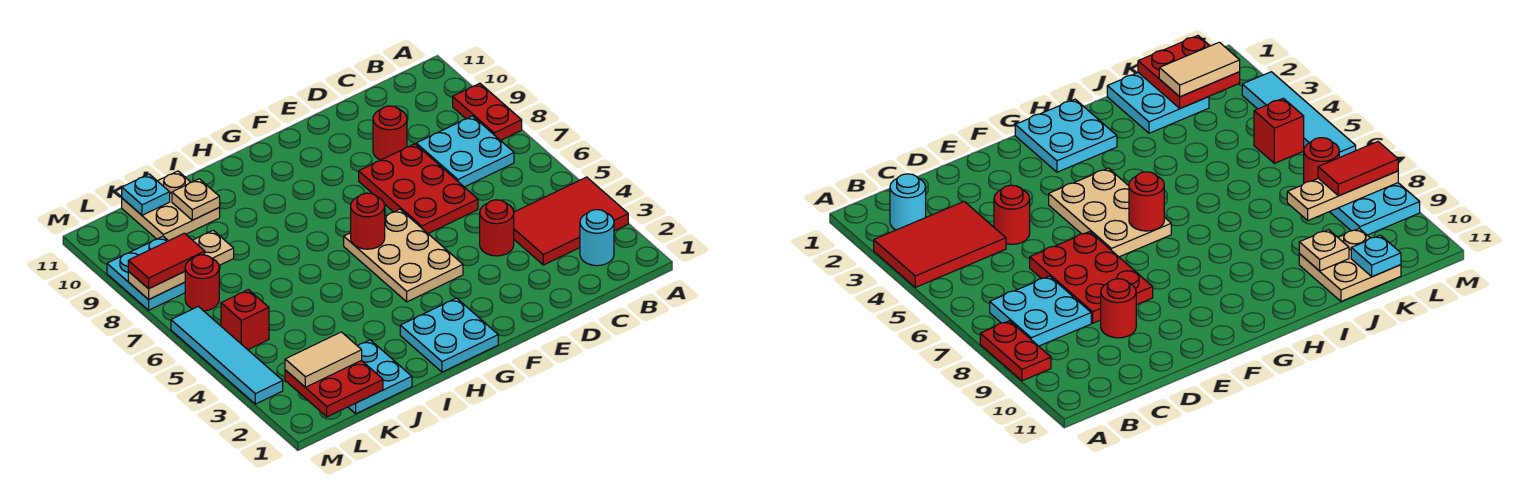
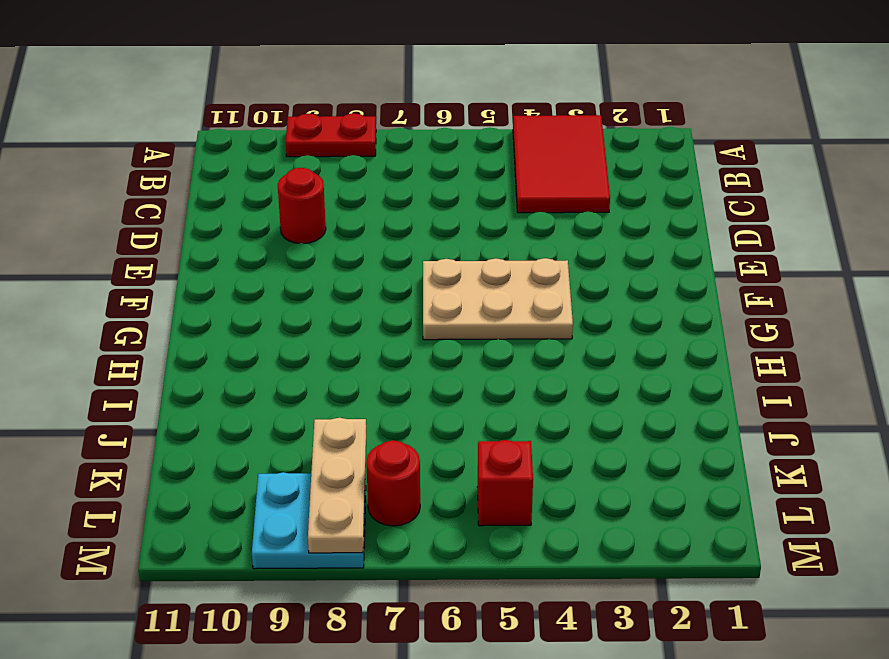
none -> cyan 1x1 round brick [580,210,614,266]
none -> cyan 2x2 plate [416,116,514,187]
none -> red 1x1 round brick [480,200,514,256]

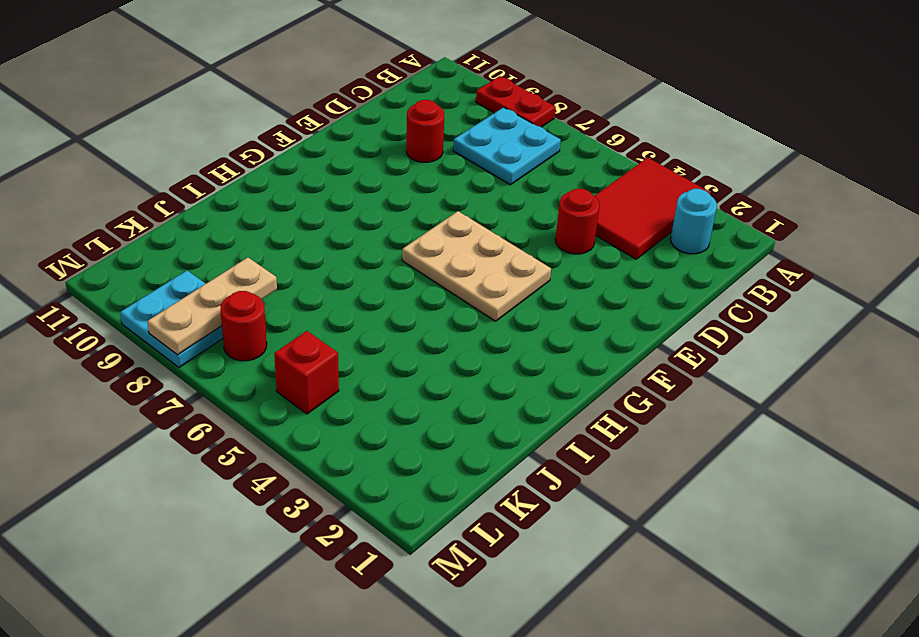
none -> red 2x3 plate [359,144,478,233]
none -> cyan 2x2 plate [400,298,498,372]
none -> cyan 2x2 plate [348,340,412,414]

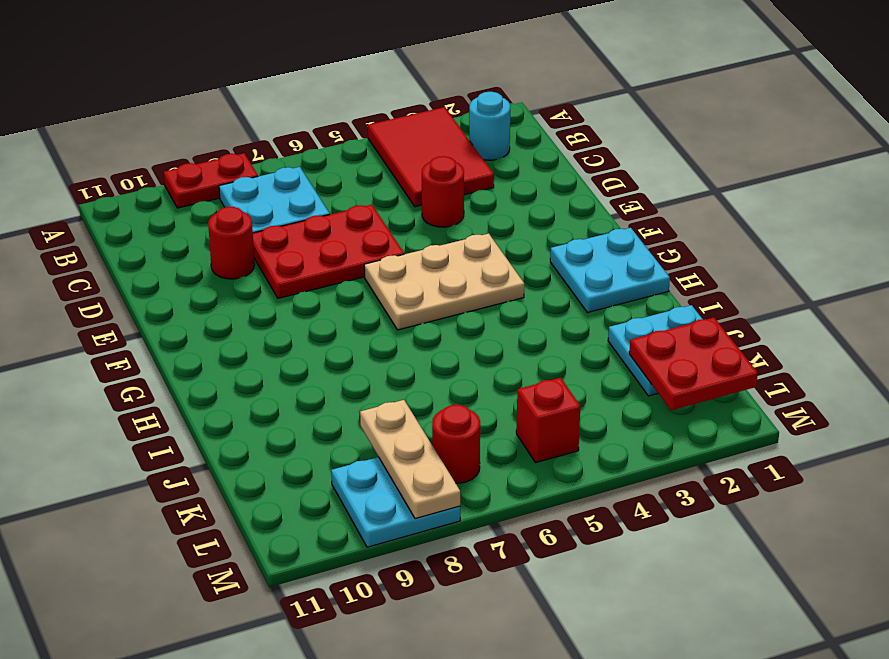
none -> tan 2x2 plate [122,171,220,241]
none -> cyan 1x4 tile [171,306,283,404]
none -> red 1x1 round brick [351,193,385,249]

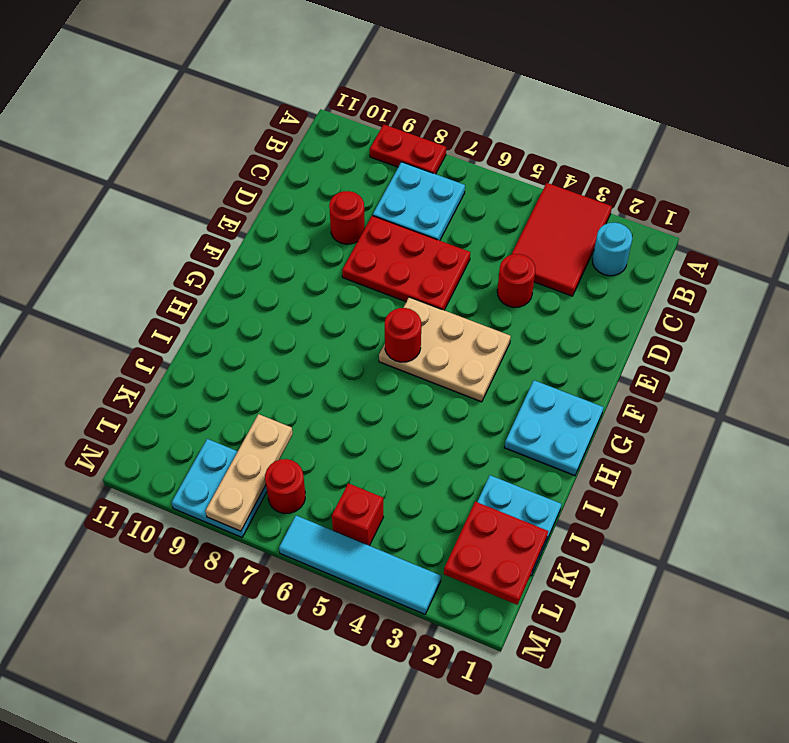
none -> tan 2x2 plate [122,171,220,241]
none -> tan 1x1 plate [172,179,220,220]
none -> cyan 1x1 plate [122,174,170,215]

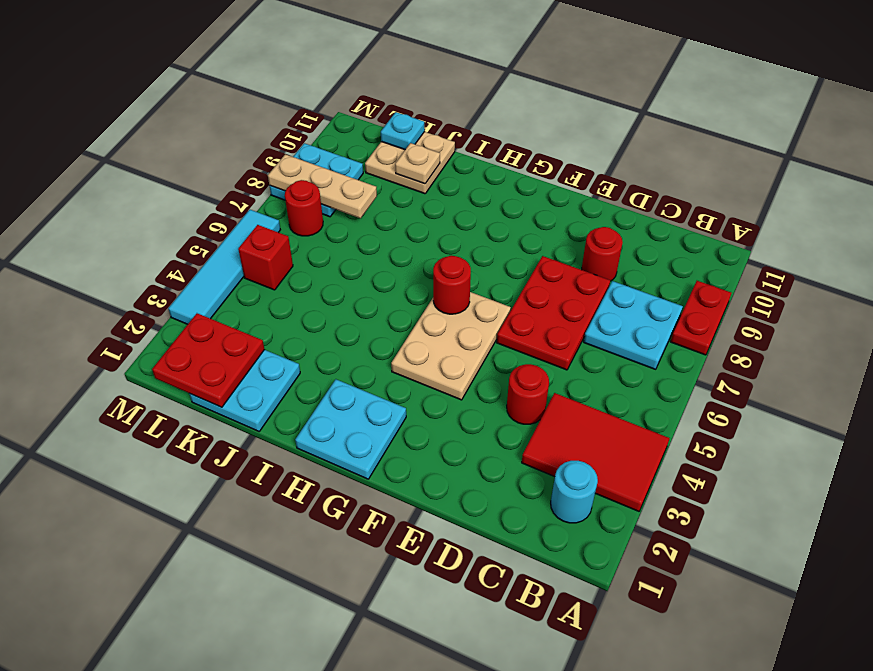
none -> tan 1x2 tile [285,332,362,387]
none -> red 1x2 tile [128,233,205,289]

